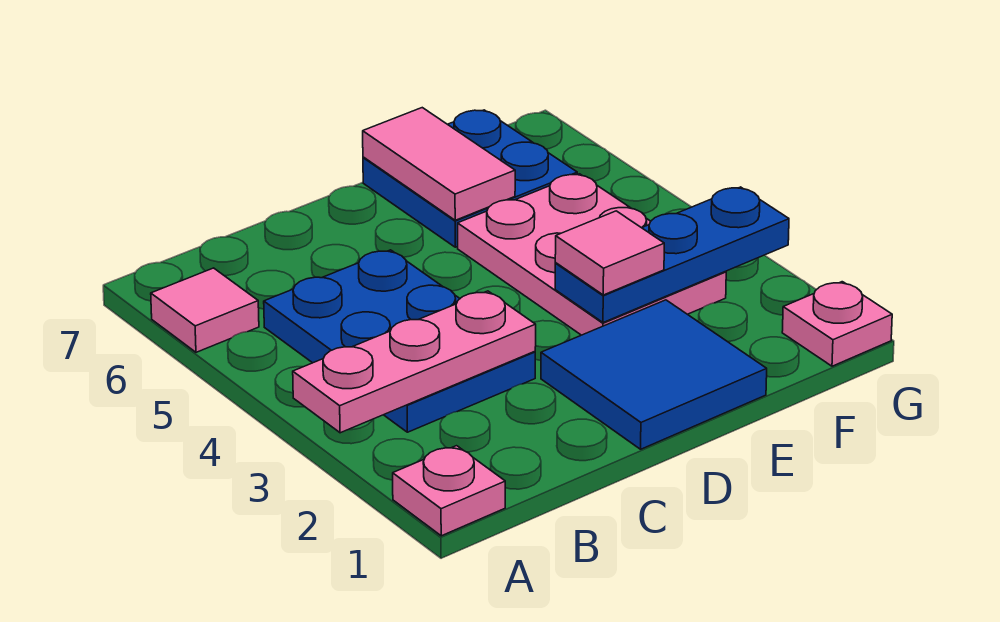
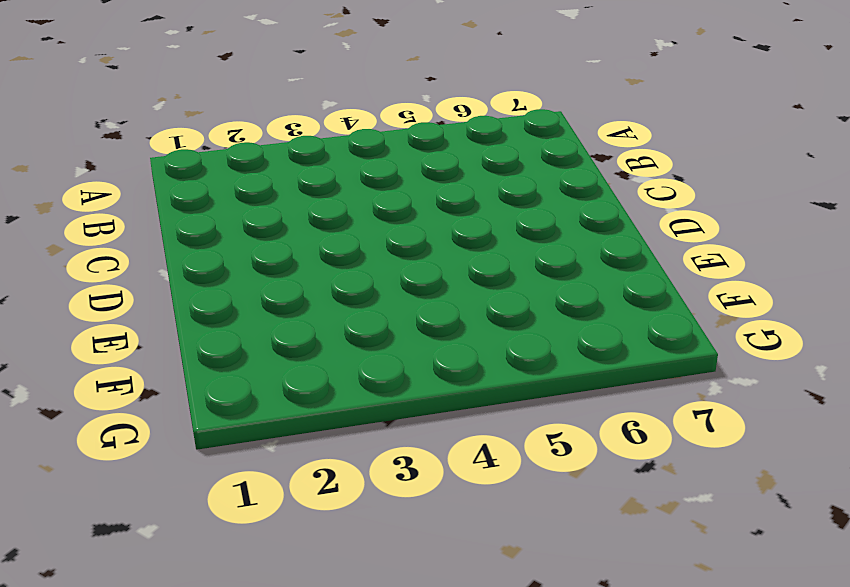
none -> pink 1x1 plate [393,446,505,536]
none -> pink 1x1 tile [151,268,259,352]

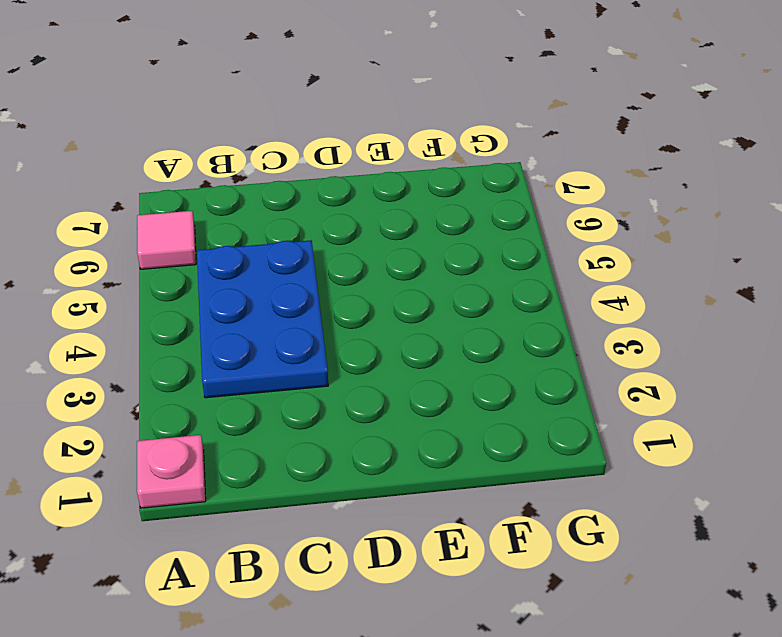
none -> blue 2x2 tile [541,300,767,449]
none -> pink 2x3 plate [458,174,726,335]

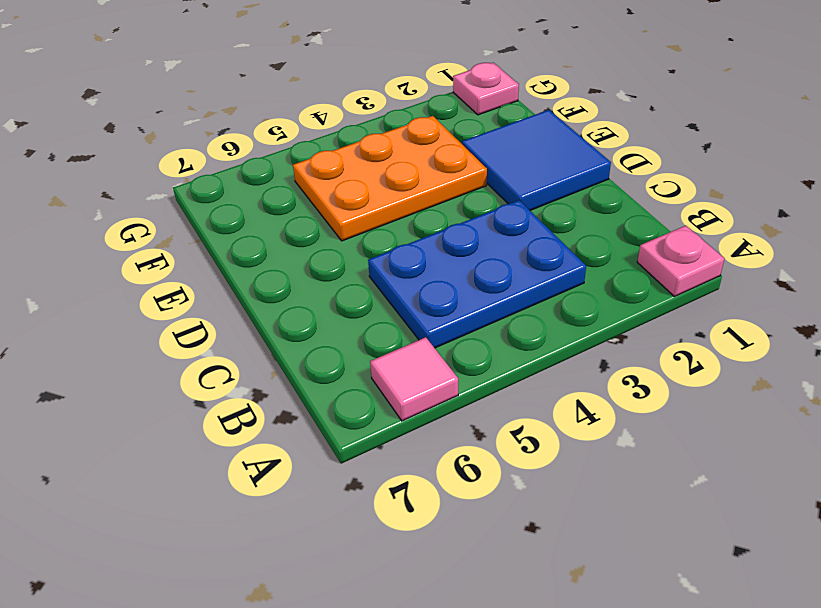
orange 2x3 plate [293,116,487,241] -> pink 2x3 plate [458,174,726,335]
none -> blue 2x2 plate [363,110,577,247]
none -> pink 1x3 plate [293,291,536,433]

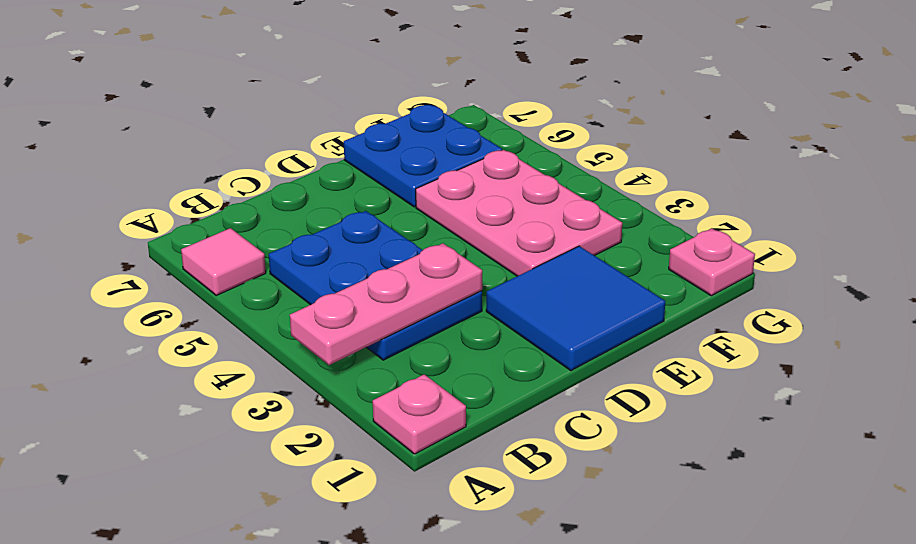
none -> blue 1x3 plate [555,187,789,323]
none -> pink 1x2 tile [363,108,515,220]

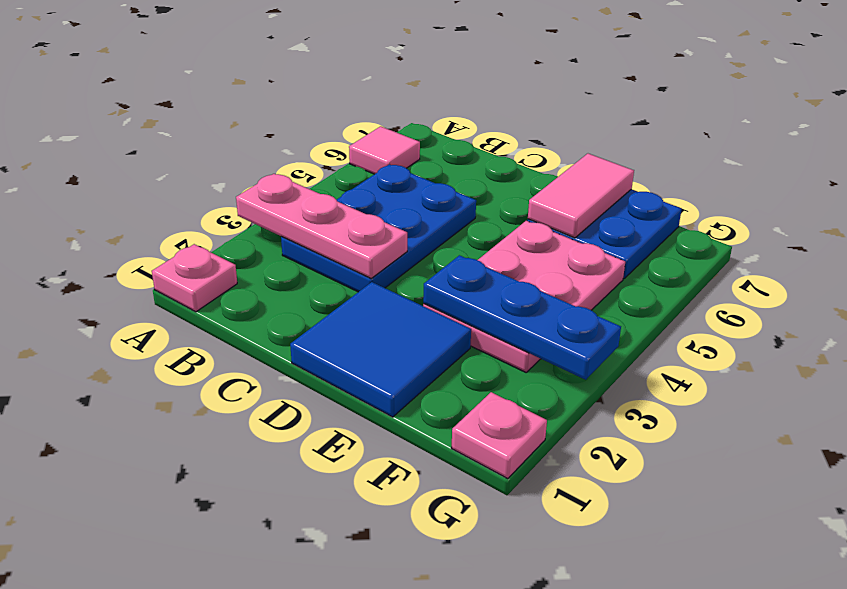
none -> pink 1x1 tile [555,211,664,295]

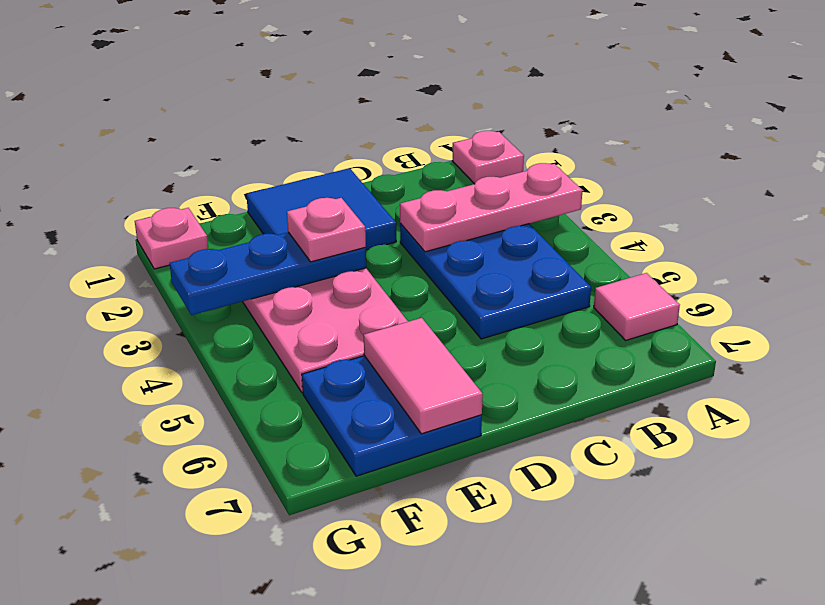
pink 1x1 plate [287,198,366,262] -> pink 1x1 tile [555,211,664,295]

